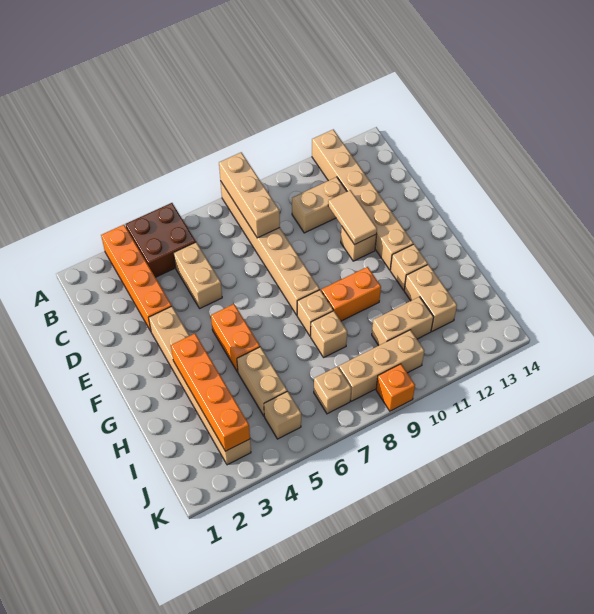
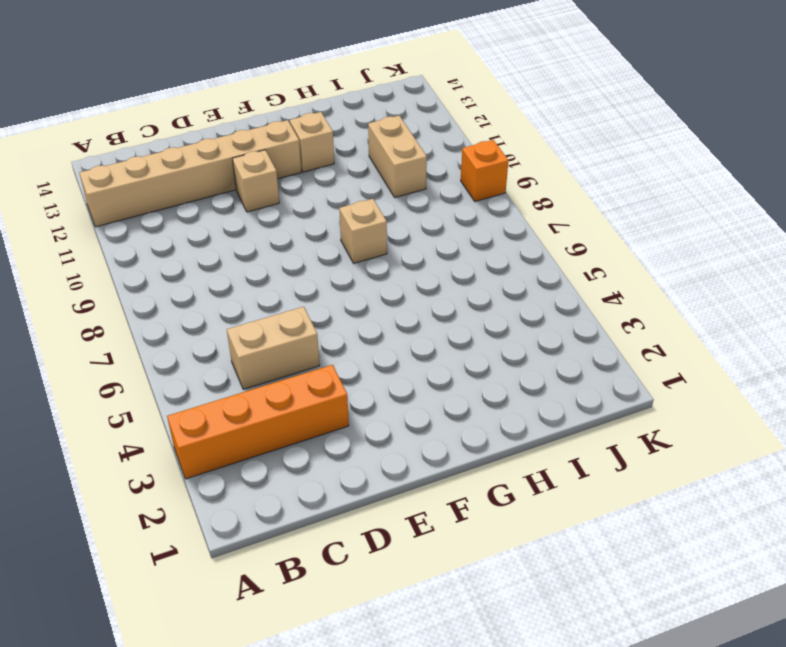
none -> brown 2x2 brick [126,203,196,277]
none -> tan 1x6 brick [221,182,320,315]
none -> tan 1x2 brick [292,177,347,233]

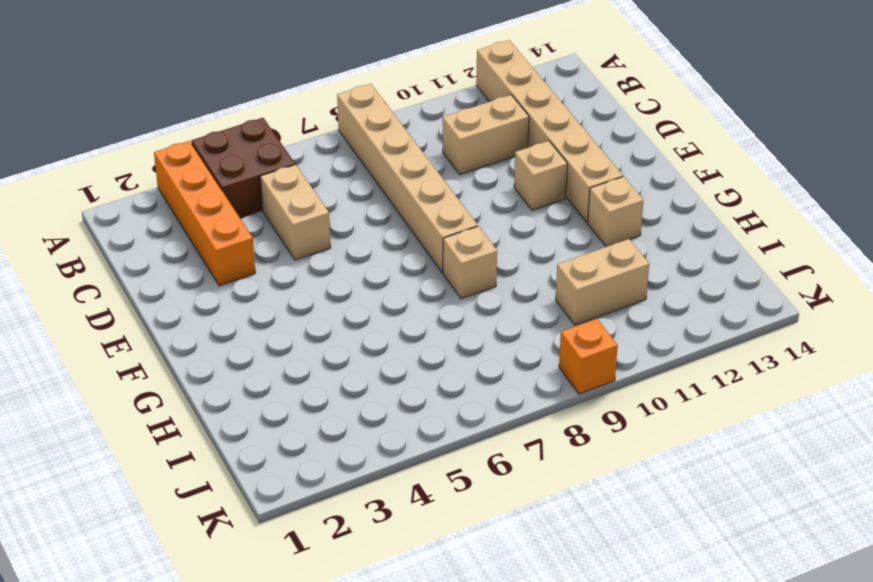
none -> tan 1x6 brick [149,307,251,465]
none -> orange 1x2 brick [211,304,260,372]
none -> orange 1x2 brick [321,267,381,321]

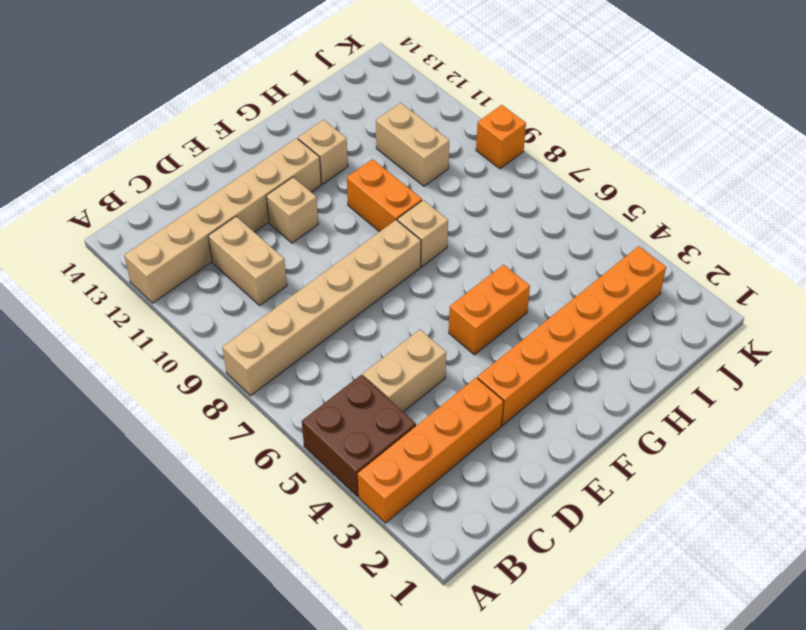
orange 1x6 brick [477,246,666,425] -> tan 1x6 brick [149,307,251,465]
none -> tan 1x2 brick [237,347,287,416]
none -> tan 1x1 brick [311,311,347,357]
none -> tan 1x2 brick [404,265,457,331]

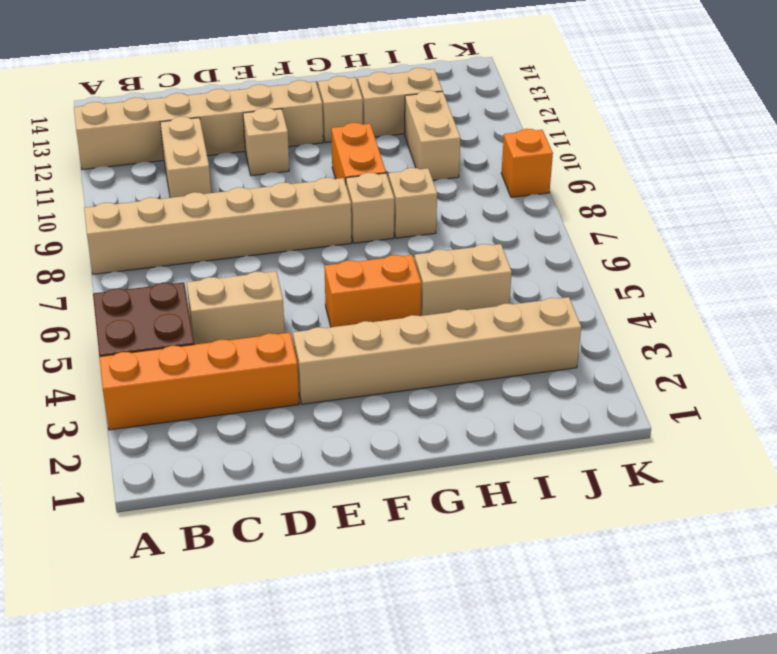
none -> tan 1x1 brick [264,391,301,439]
none -> tan 1x1 brick [314,366,351,414]
none -> tan 1x3 brick [339,330,424,401]

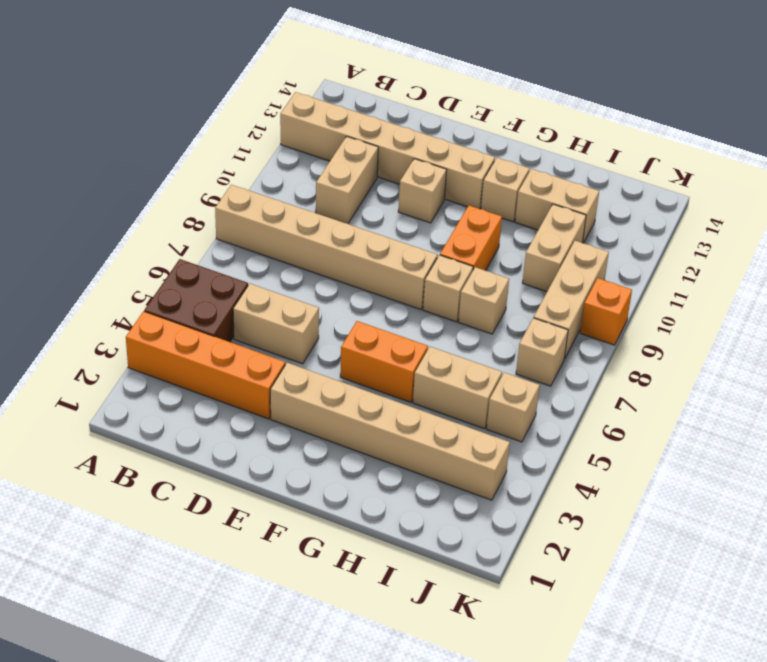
none -> tan 1x3 brick [219,152,280,238]
none -> tan 1x2 tile [328,190,377,245]
none -> orange 1x4 brick [171,334,250,451]

